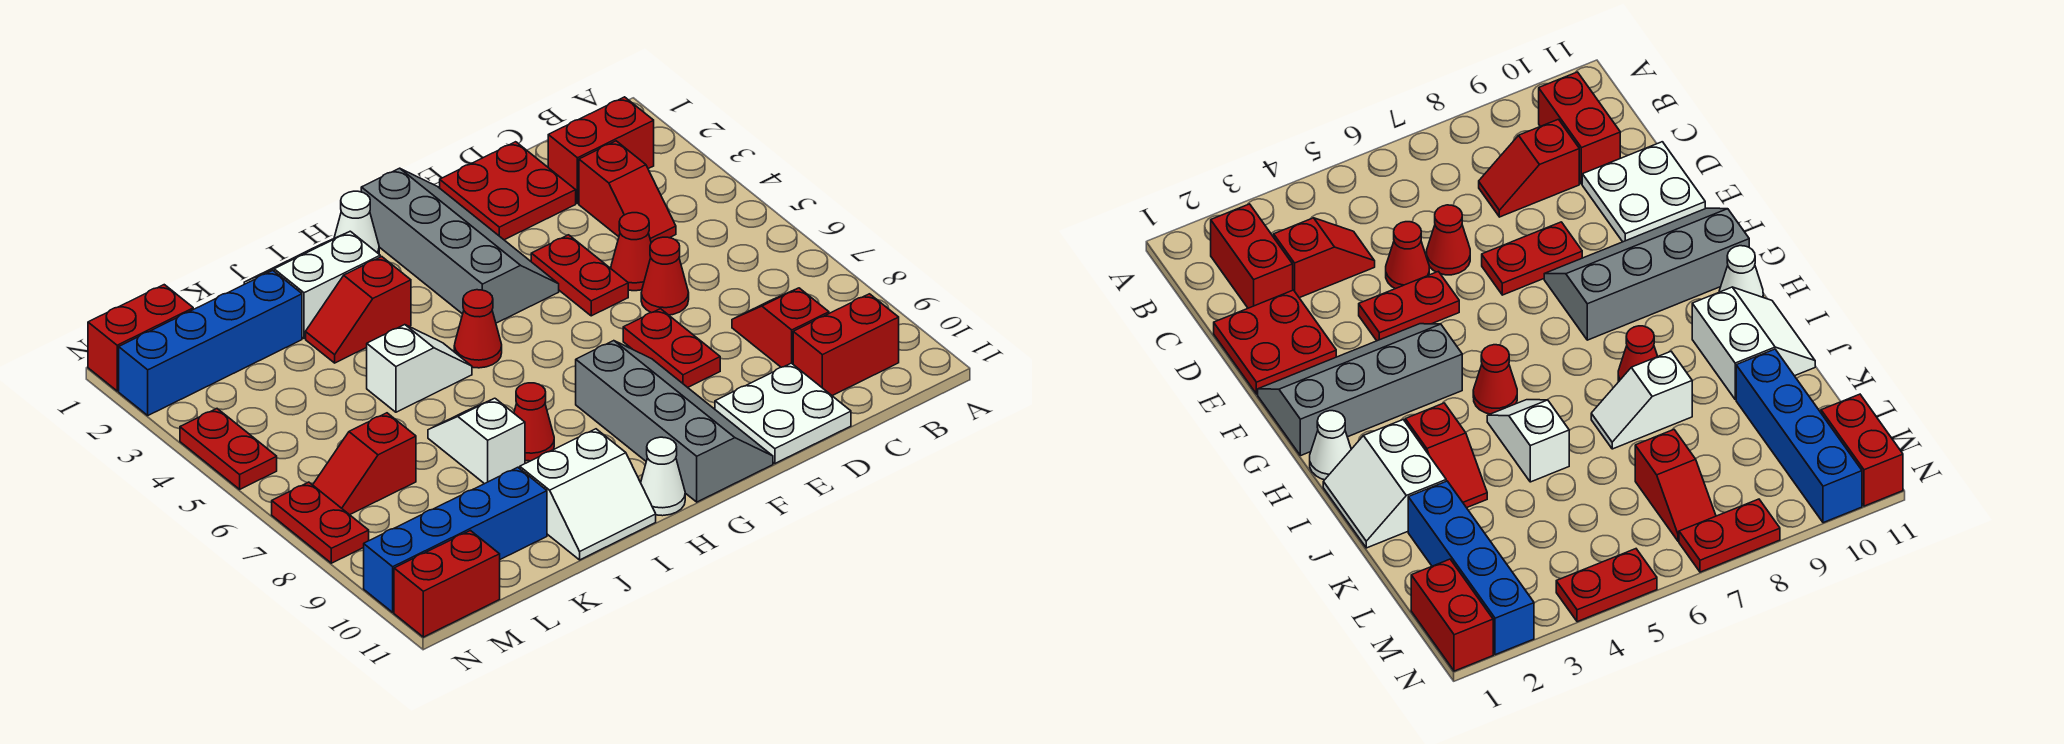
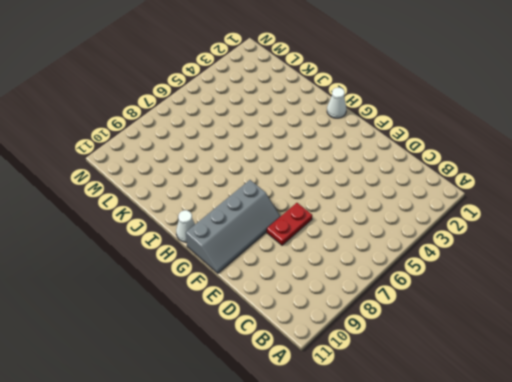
none -> red 1x2 brick [548,97,654,204]
none -> red 1x2 brick [793,294,899,396]
none -> red 1x2 slope [579,141,676,243]

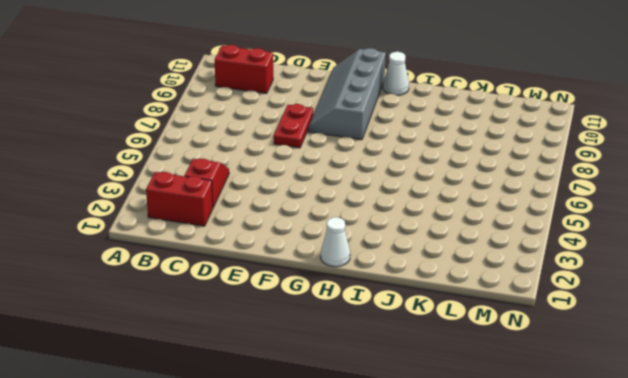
none -> red 1x2 slope [732,288,829,367]
none -> red 2x2 plate [440,142,576,240]
none -> red 1x1 cone [611,213,651,291]

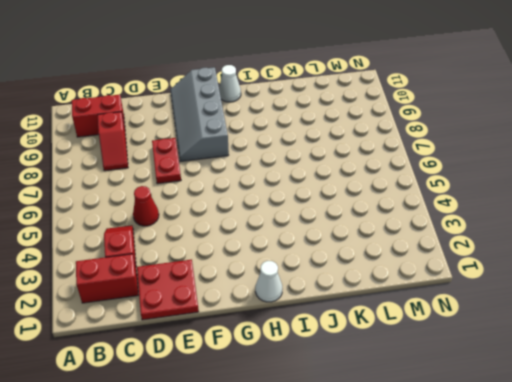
none -> red 1x1 cone [641,237,689,315]
none -> white 2x2 plate [715,363,851,463]
none -> red 1x2 plate [531,235,628,316]

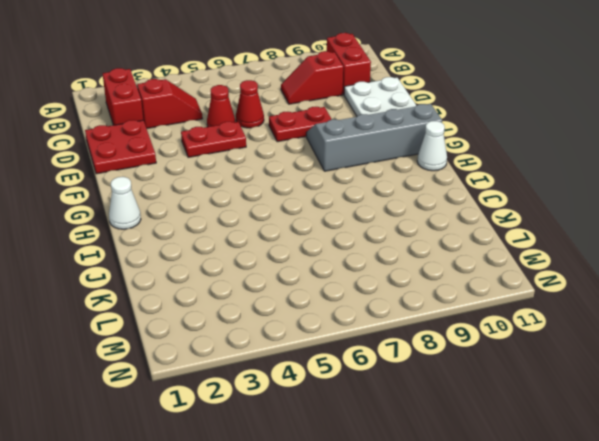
none -> grey 2x4 slope [361,168,559,323]
none -> red 1x1 cone [454,290,502,368]
none -> white 2x2 slope [244,231,380,338]

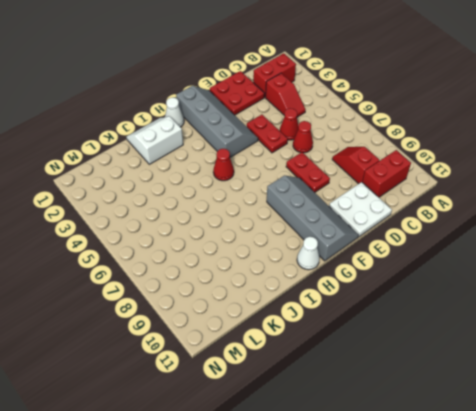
none -> red 1x2 slope [306,257,411,363]
none -> white 1x2 slope [367,325,472,412]
none -> red 1x1 cone [514,383,554,461]

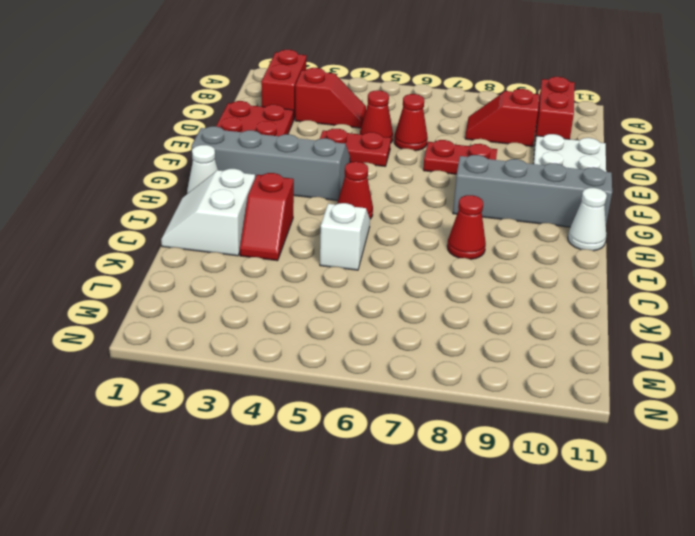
none -> white 2x2 slope [520,429,656,560]
none -> white 1x2 slope [428,398,525,484]
none -> blue 1x4 brick [119,271,302,415]

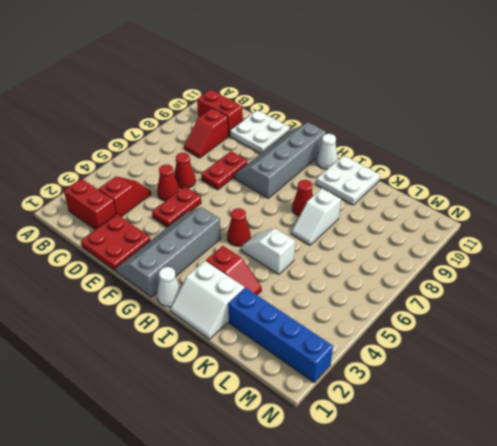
white 2x2 plate [316,155,380,205] -> white 2x2 slope [520,429,656,560]
none -> blue 1x4 brick [364,467,547,612]
none -> red 1x2 slope [313,413,416,515]
none -> red 1x2 brick [88,285,193,391]

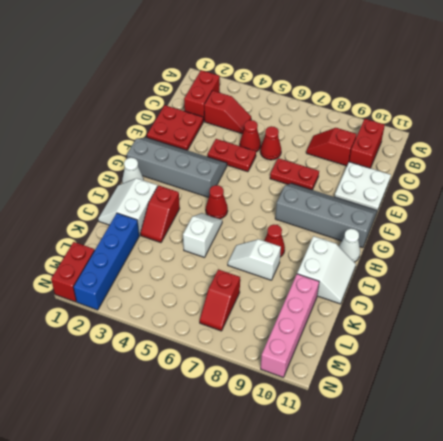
pink 1x4 brick [261,274,319,377] -> blue 1x4 brick [364,467,547,612]
none -> red 1x2 brick [394,531,500,637]
none -> red 1x2 plate [180,409,277,489]
none -> red 1x2 plate [272,482,369,563]

